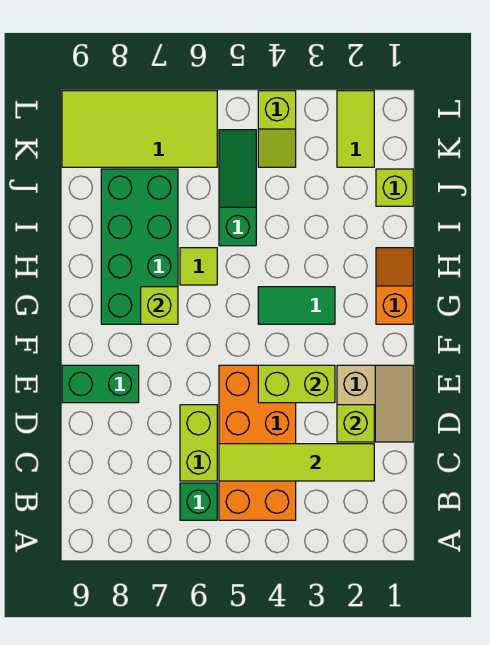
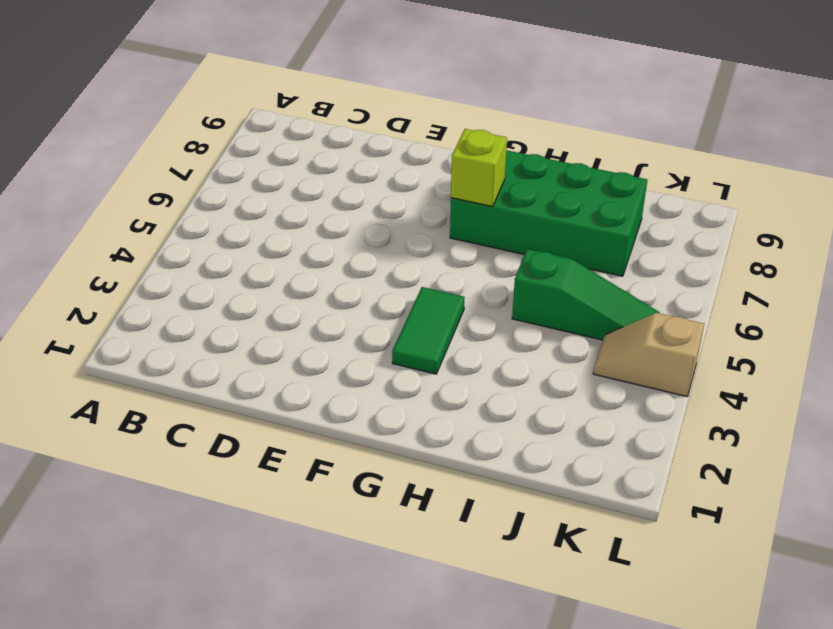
tan 1x2 slope [593,313,704,396] -> lime 1x2 slope [258,91,296,167]
none -> orange 2x4 brick [219,365,296,520]
none -> green 1x1 brick [180,483,217,520]
none -> lime 1x2 brick [180,405,217,481]

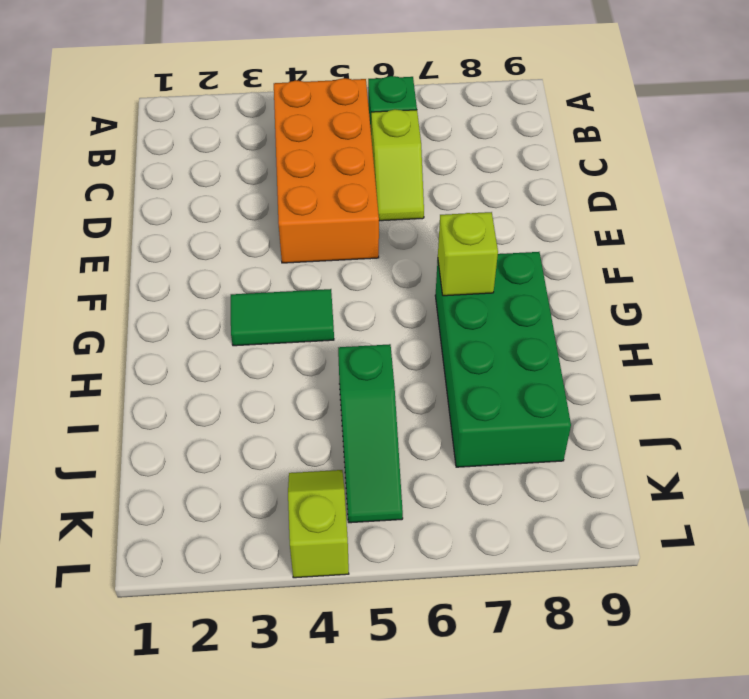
lime 1x2 slope [371,109,424,221] -> lime 1x2 brick [180,405,217,481]
none -> tan 2x2 slope [337,365,413,442]
none -> green 1x2 brick [62,365,139,403]
none -> orange 1x2 slope [376,248,413,324]

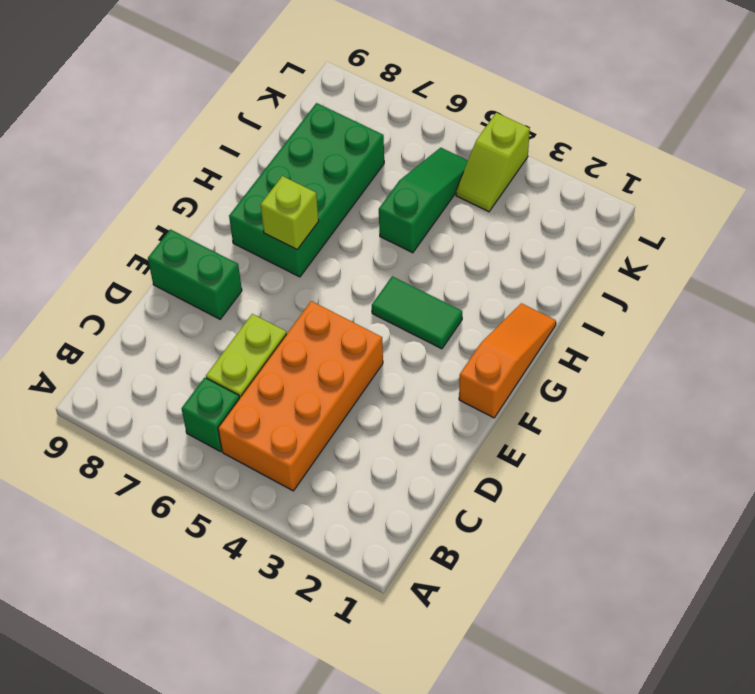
orange 1x3 slope [459,303,556,418] -> orange 1x2 slope [376,248,413,324]
none -> tan 2x2 slope [337,365,413,442]
none -> lime 1x1 tile [180,248,217,285]
none -> lime 1x1 brick [376,169,413,206]

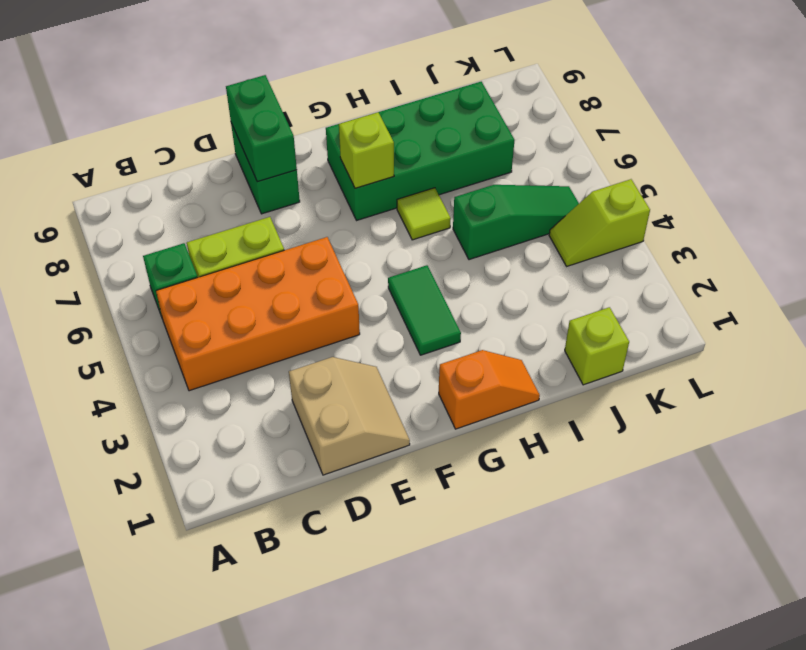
tan 2x2 slope [289,357,410,475] -> tan 2x2 slope turned to [337,365,413,442]
green 1x2 brick [226,75,297,182] -> none
none -> lime 1x2 tile [337,91,374,167]
none -> lime 2x4 tile [62,91,217,167]
none -> lime 1x4 tile [219,444,374,481]

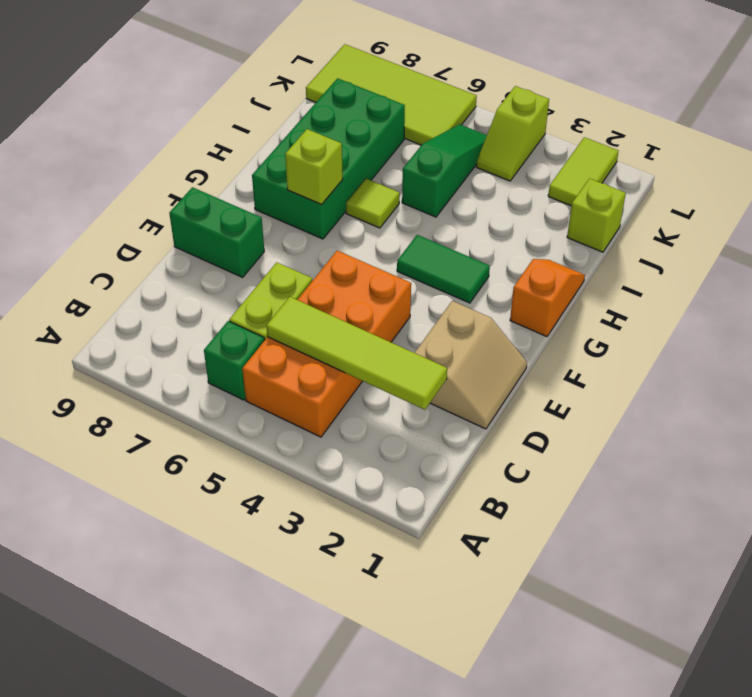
none -> lime 1x1 brick [337,405,374,442]
none -> lime 1x2 brick [258,365,335,403]

